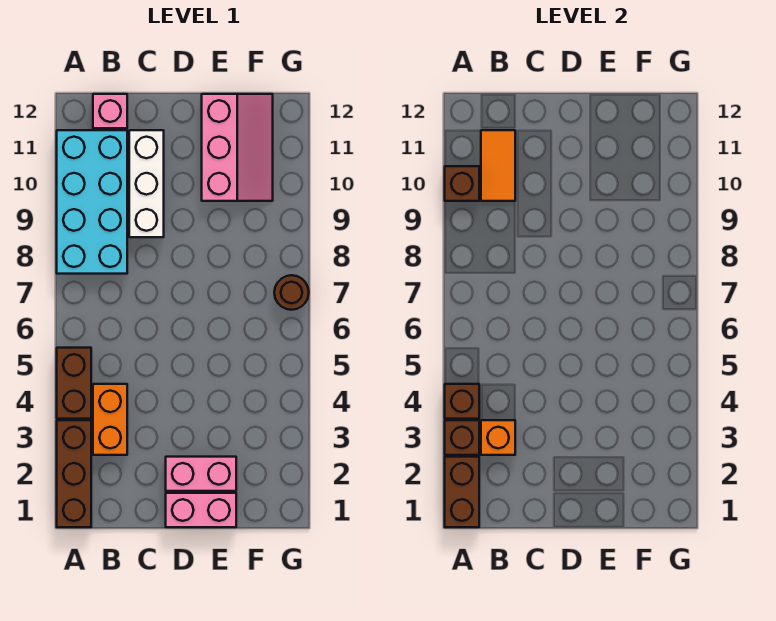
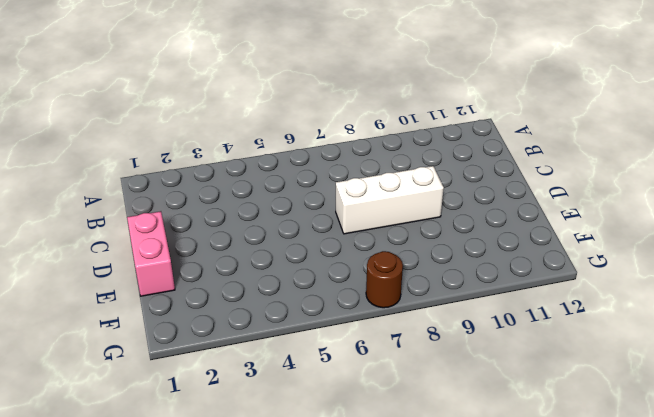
white 1x3 brick [336,166,444,234] -> white 1x3 brick moved to [129,130,164,237]
none -> brown 1x3 brick [57,420,91,527]
none -> brown 1x2 brick [57,348,91,419]
none -> cyan 2x4 brick [57,130,127,274]

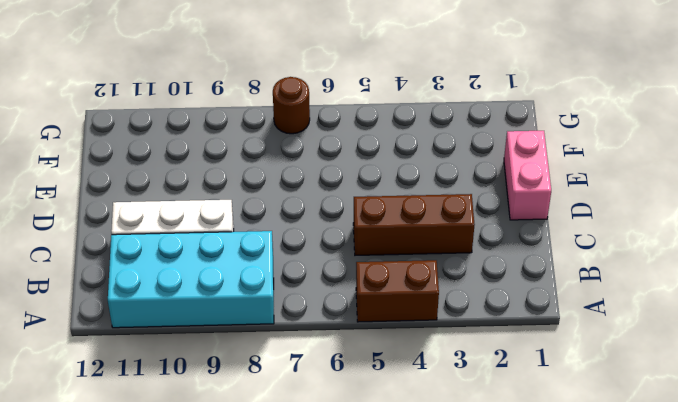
brown 1x3 brick [353,194,475,255] -> brown 1x3 brick moved to [57,420,91,527]
none -> orange 1x2 brick [93,384,127,455]
none -> pink 1x1 brick [93,94,127,128]
none -> pink 1x2 brick [166,457,236,491]

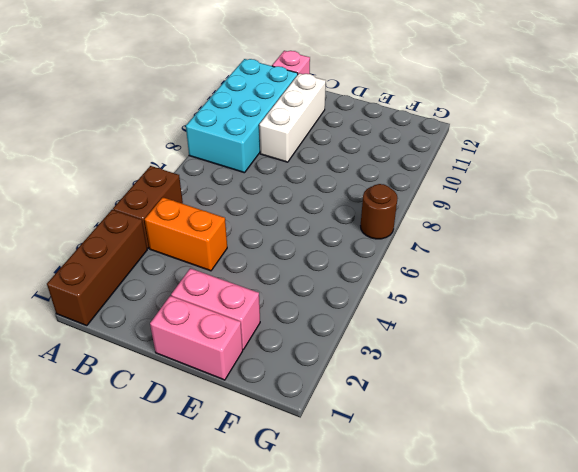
orange 1x2 brick [145,197,227,271] -> orange 1x2 brick turned to [93,384,127,455]
none -> pink 2x3 slope [202,94,273,201]
none -> brown 1x2 brick [445,457,479,527]
none -> brown 1x1 brick [445,420,479,455]

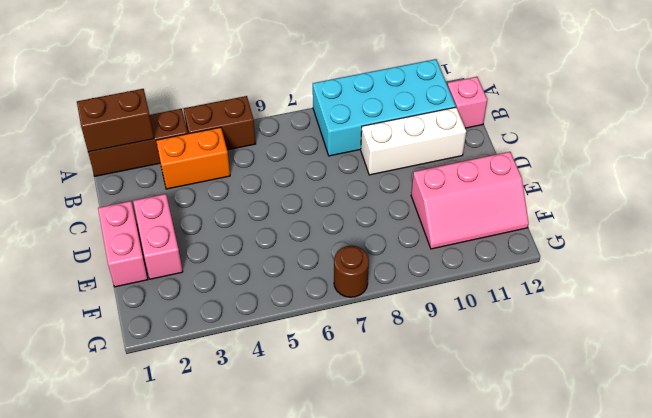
none -> brown 1x1 brick [445,420,479,455]
none -> brown 1x1 brick [445,384,479,419]
none -> brown 1x1 brick [445,166,479,201]

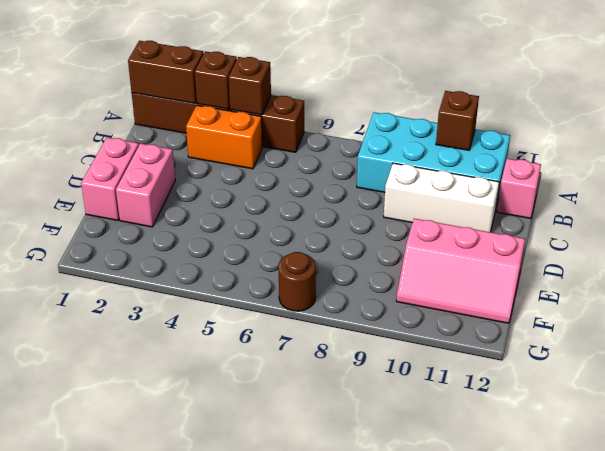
none -> orange 1x1 brick [481,420,515,455]
none -> orange 1x2 tile [481,130,515,201]

